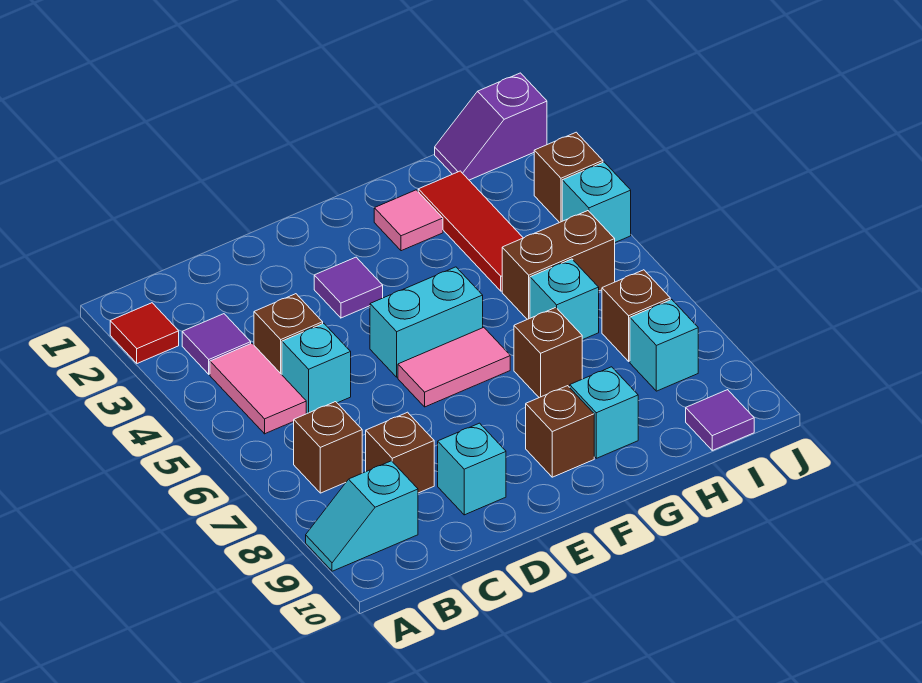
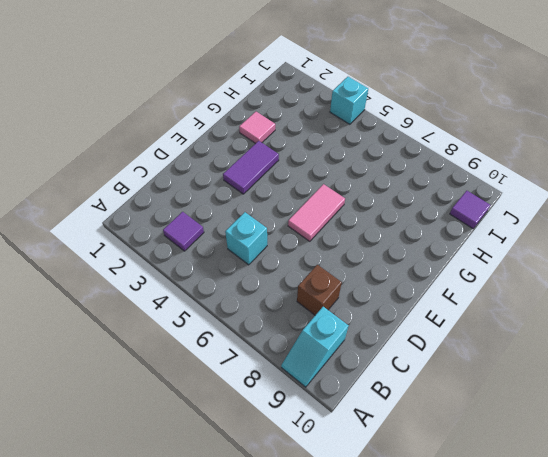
purple 1x2 tile [223,141,279,194] -> purple 1x1 tile [314,257,383,318]
none -> red 1x1 tile [110,303,179,363]
none -> pink 1x2 tile [210,343,306,434]
none -> brown 1x1 brick [294,402,362,493]

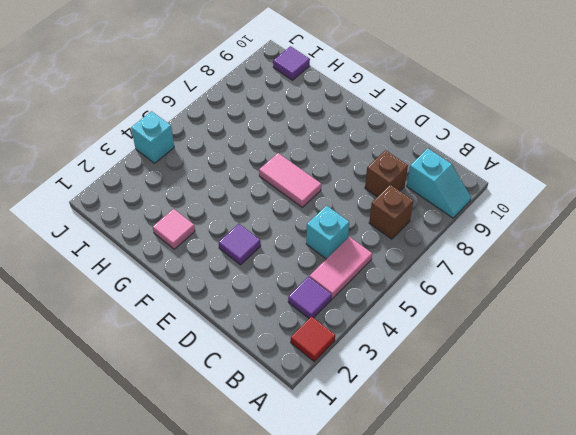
none -> brown 1x1 brick [254,294,323,375]
none -> cyan 1x1 brick [438,423,506,515]
none -> cyan 1x2 brick [370,267,483,377]

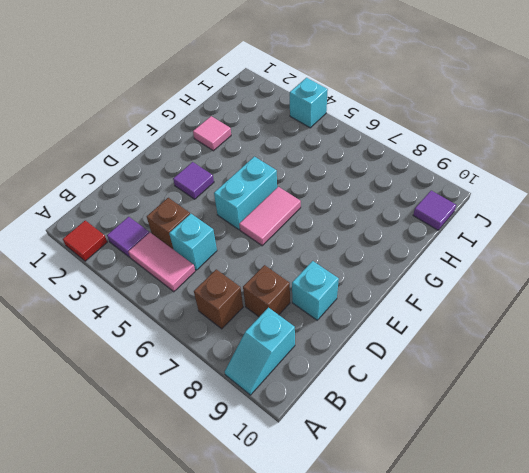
none -> brown 1x1 brick [526,386,594,477]
none -> brown 1x1 brick [514,308,582,398]
none -> cyan 1x1 brick [570,367,638,458]

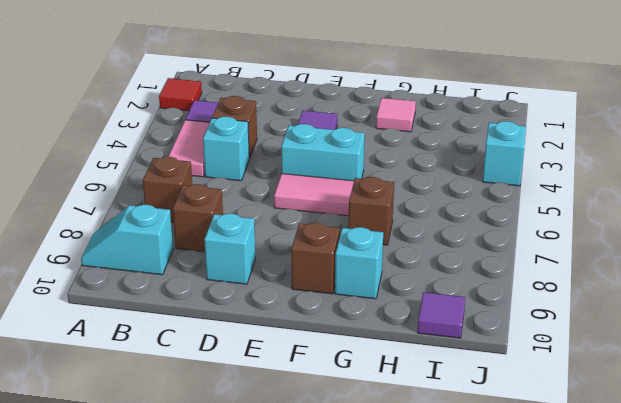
none -> red 1x3 tile [418,171,523,291]
none -> brown 1x2 brick [502,211,615,319]
none -> cyan 1x1 brick [530,259,599,340]

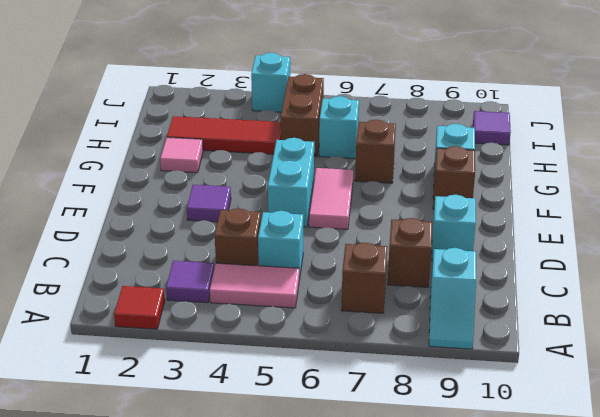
none -> purple 1x2 slope [435,73,547,180]
none -> brown 1x1 brick [602,270,670,361]
none -> cyan 1x1 brick [630,300,698,391]

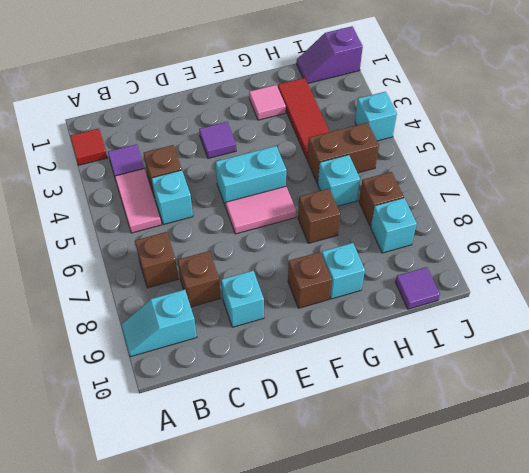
none -> brown 1x1 brick [534,132,603,223]

